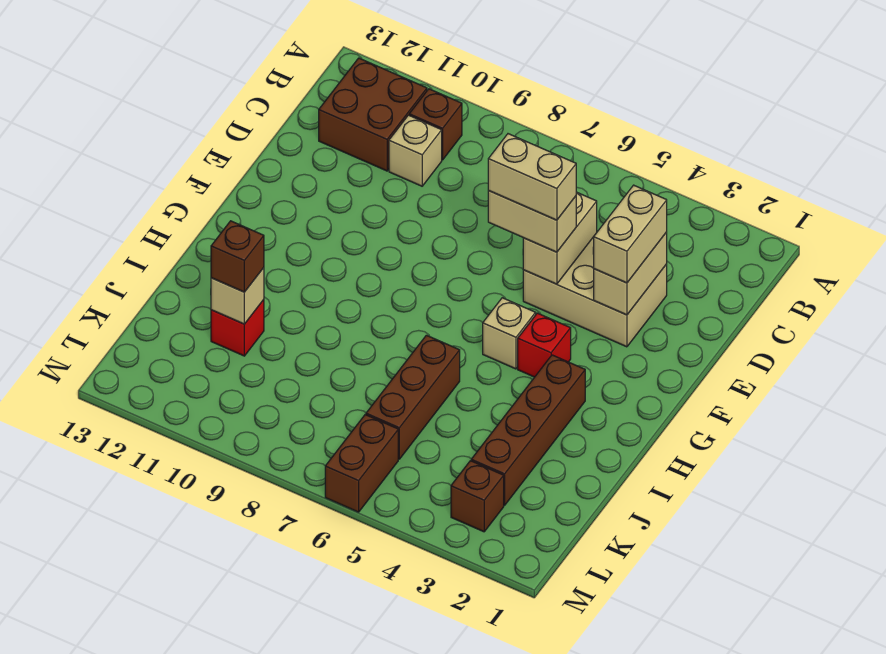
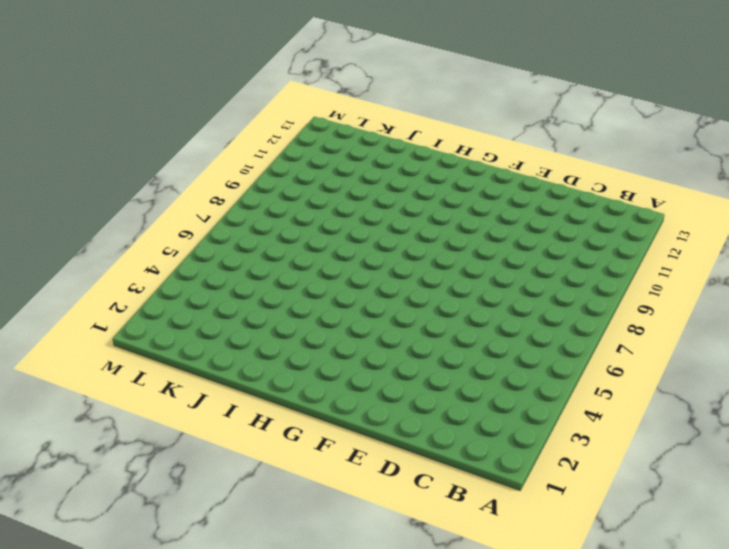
none -> brown 1x1 brick [409,89,462,160]
none -> brown 2x2 brick [319,58,427,171]
none -> tan 1x1 brick [389,115,442,186]

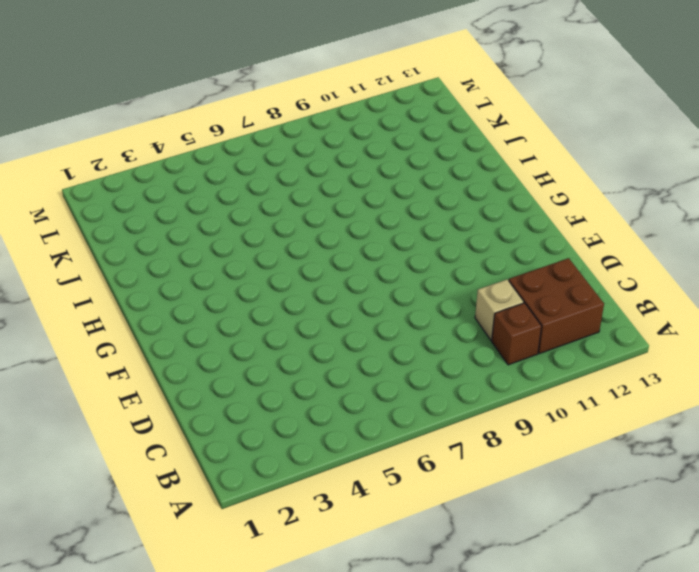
none -> tan 2x3 brick [523,237,667,347]
none -> red 1x1 brick [518,313,571,377]
none -> tan 1x1 brick [483,298,536,369]

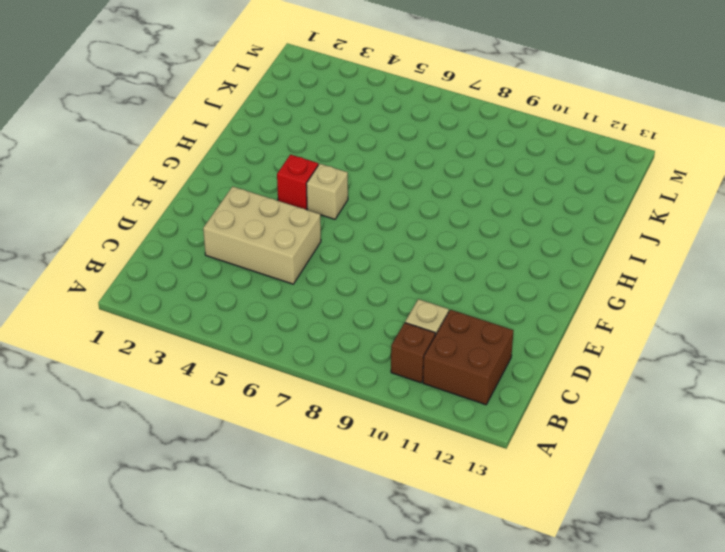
none -> brown 1x4 brick [471,355,585,505]
none -> brown 1x3 brick [366,335,460,459]
none -> red 1x1 brick [211,300,264,356]

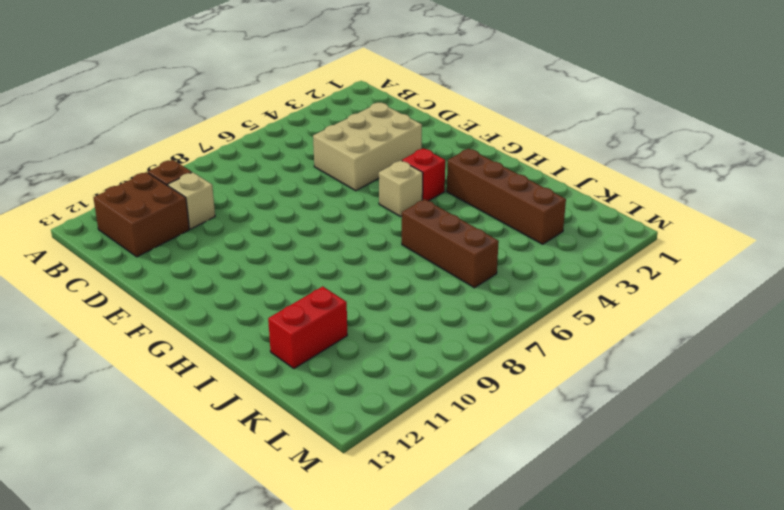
red 1x2 brick [268,286,347,369] -> red 1x1 brick [211,300,264,356]
none -> brown 1x1 brick [451,461,504,532]
none -> brown 1x2 brick [325,415,398,512]
none -> tan 1x2 brick [594,232,667,315]

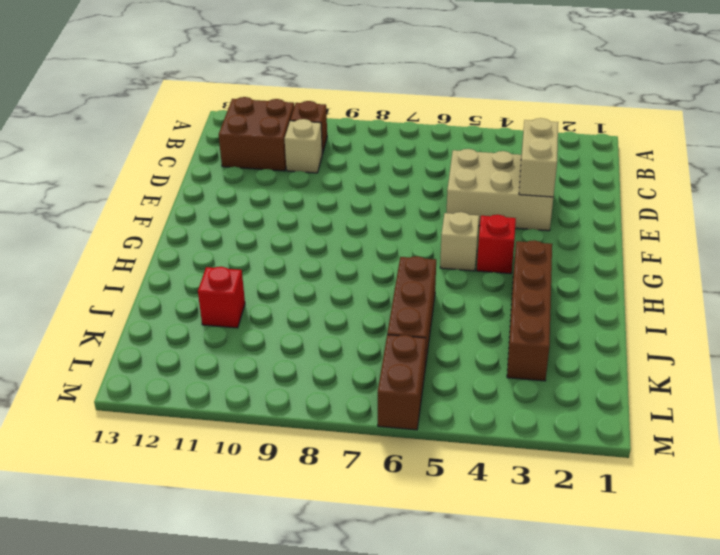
none -> brown 1x1 brick [451,461,504,532]
none -> tan 1x2 brick [523,192,597,284]
none -> tan 1x1 brick [211,268,264,324]

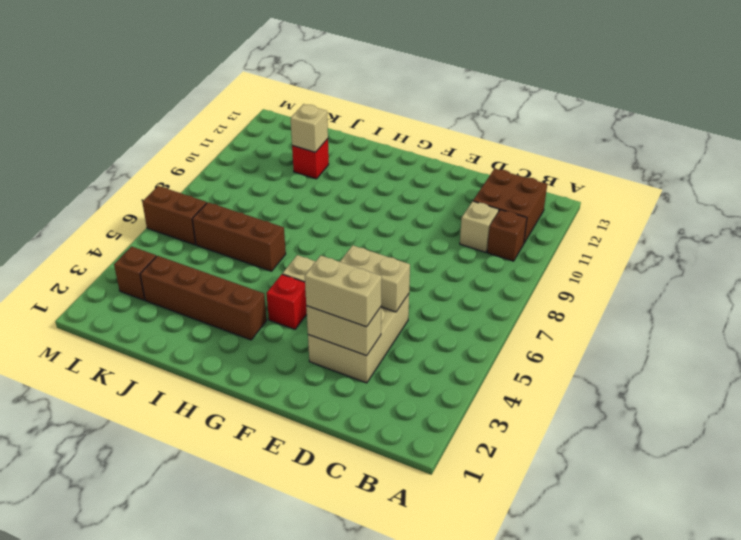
none -> tan 1x2 brick [488,191,576,252]
none -> brown 1x1 brick [211,221,264,292]
none -> tan 1x2 brick [488,134,576,220]

